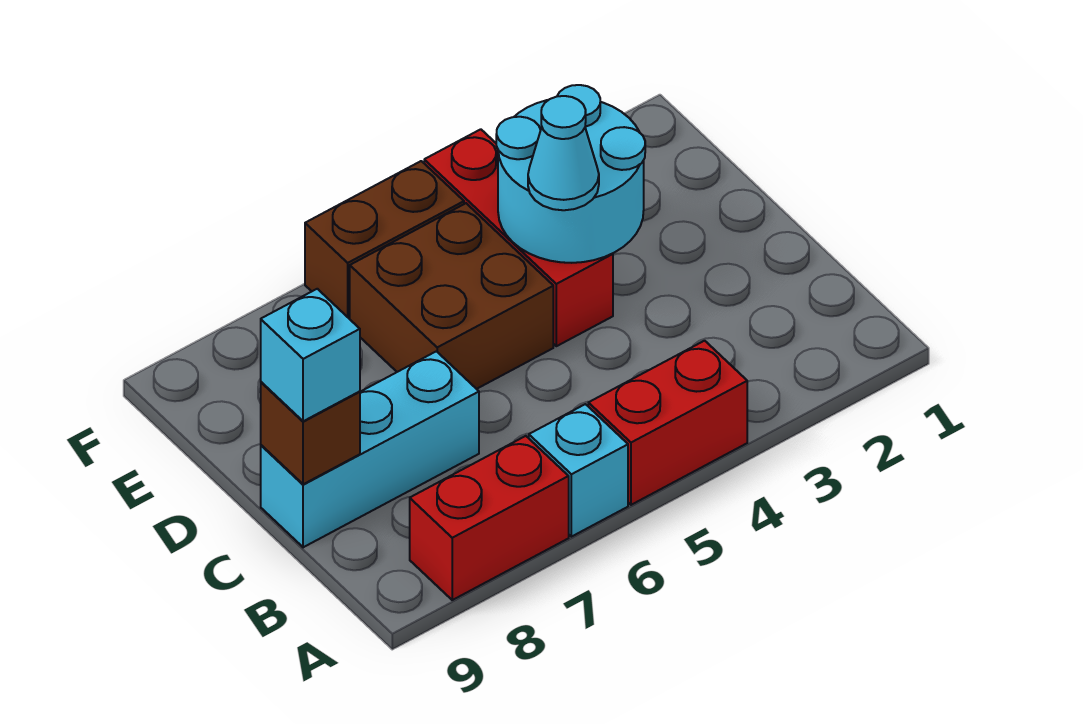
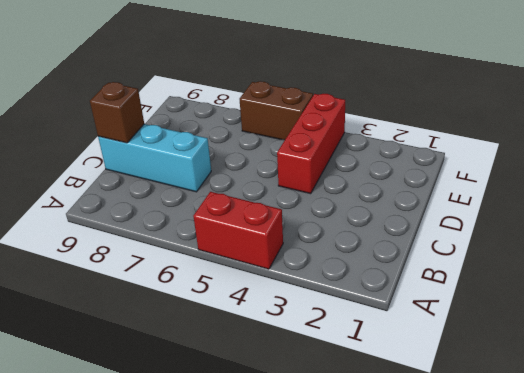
none -> cyan 1x1 brick [529,404,628,537]
none -> red 1x2 brick [410,436,569,600]

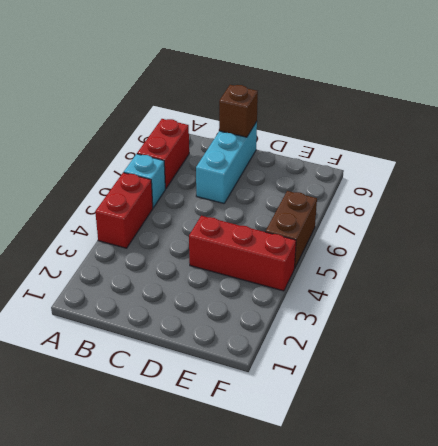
none -> brown 2x2 brick [350,203,553,389]
none -> cyan 2x2 round brick [496,85,645,263]

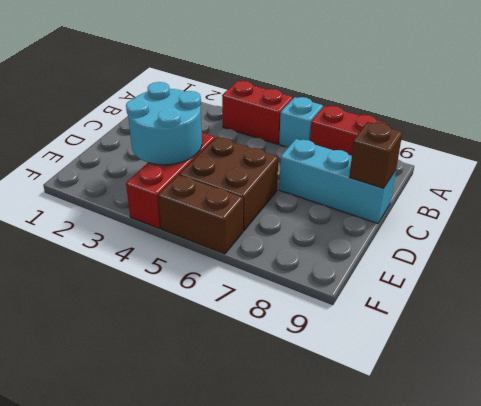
none -> cyan 1x1 brick [261,289,360,421]
none -> cyan 1x1 cone [528,96,599,210]

